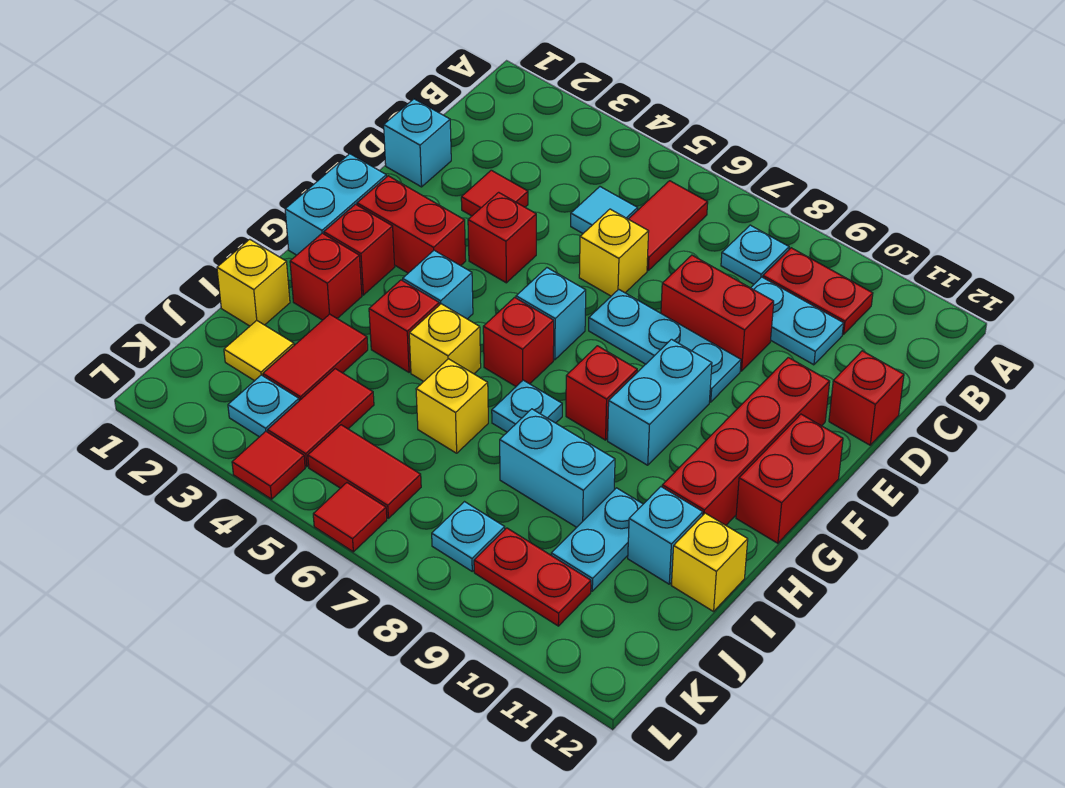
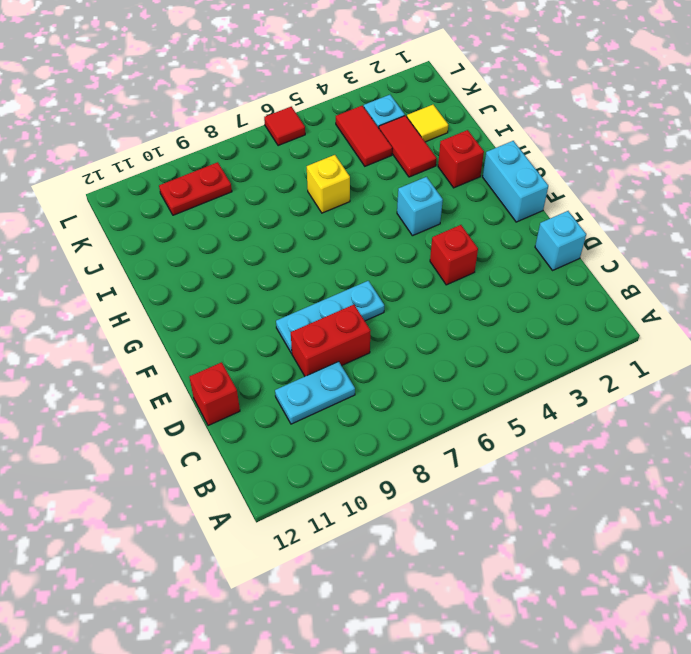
none -> red 1x2 tile [629,181,708,270]
none -> cyan 1x1 plate [721,225,789,284]
none -> red 1x2 plate [763,248,873,334]
none -> cyan 1x1 tile [571,187,638,233]

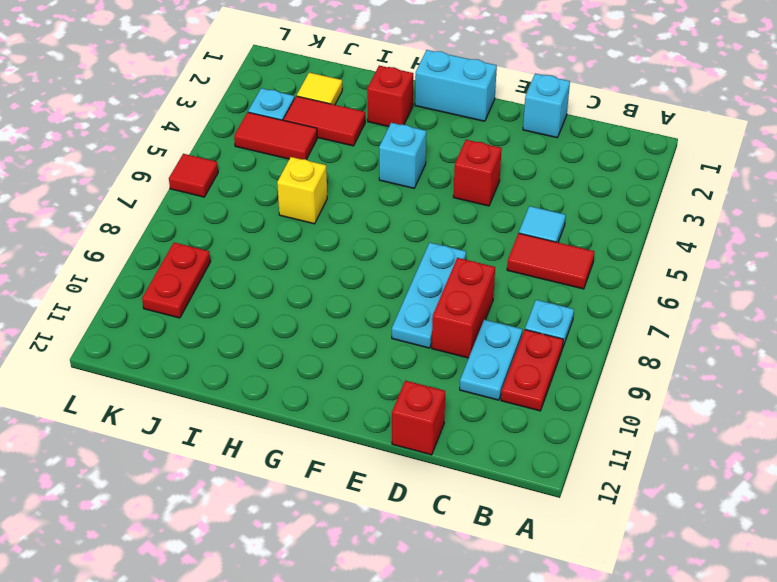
none -> red 1x1 tile [461,170,528,216]
none -> yellow 1x1 brick [579,209,649,296]
none -> red 1x4 brick [662,357,830,525]
none -> red 1x2 brick [357,176,466,273]

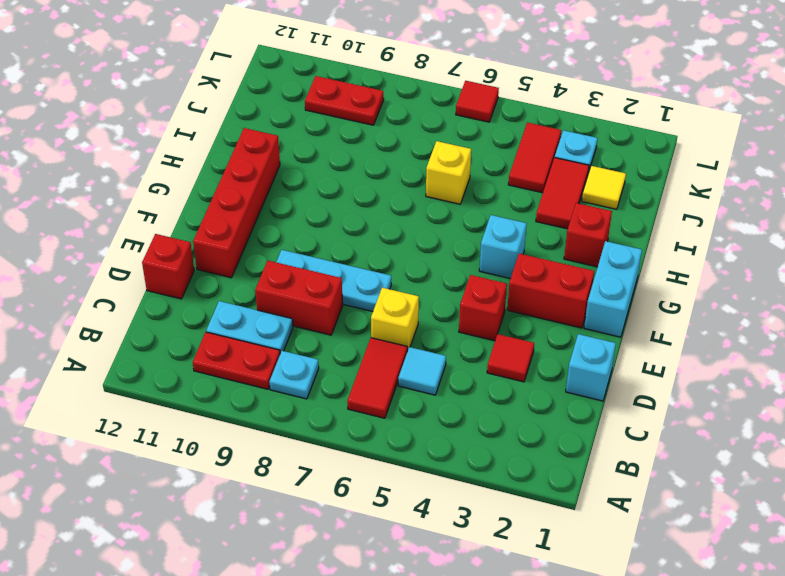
none -> cyan 1x1 brick [516,268,586,360]
none -> cyan 1x2 brick [608,339,712,465]
none -> red 1x2 brick [736,414,843,543]
none -> red 1x1 brick [324,204,395,295]

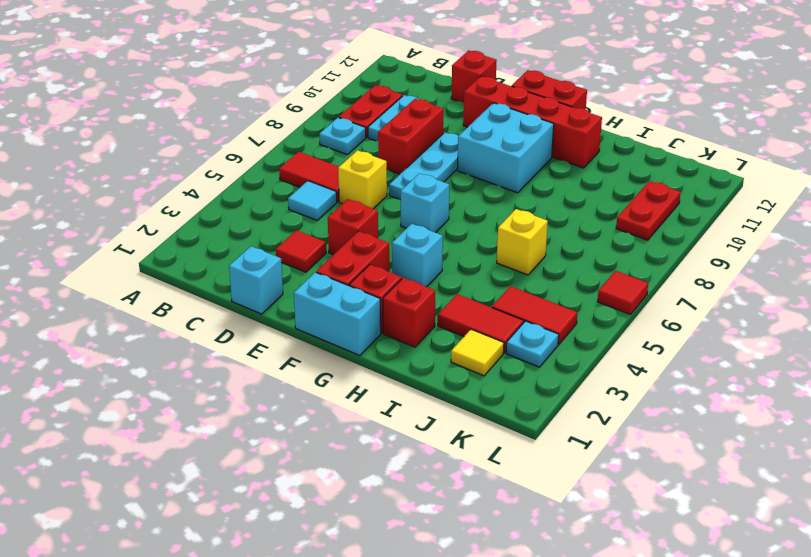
cyan 2x2 brick [457,103,554,193] -> cyan 1x2 brick [608,339,712,465]
none -> red 1x1 brick [483,297,554,386]
none -> red 1x1 brick [566,346,637,440]
none -> red 1x1 brick [369,280,439,372]
none -> yellow 1x1 brick [409,304,481,381]

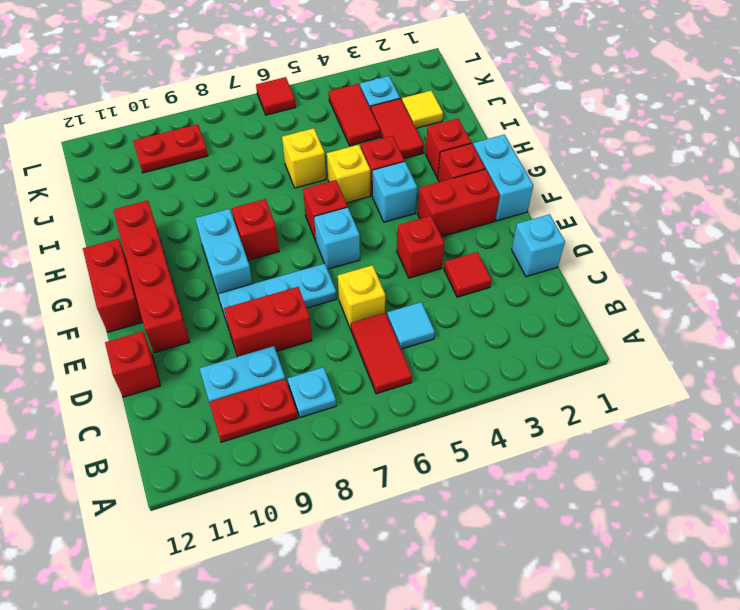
none -> cyan 1x1 plate [492,380,562,432]
none -> yellow 1x1 brick [217,239,290,326]
none -> cyan 1x2 brick [500,409,615,527]
none -> cyan 1x2 plate [551,488,643,591]

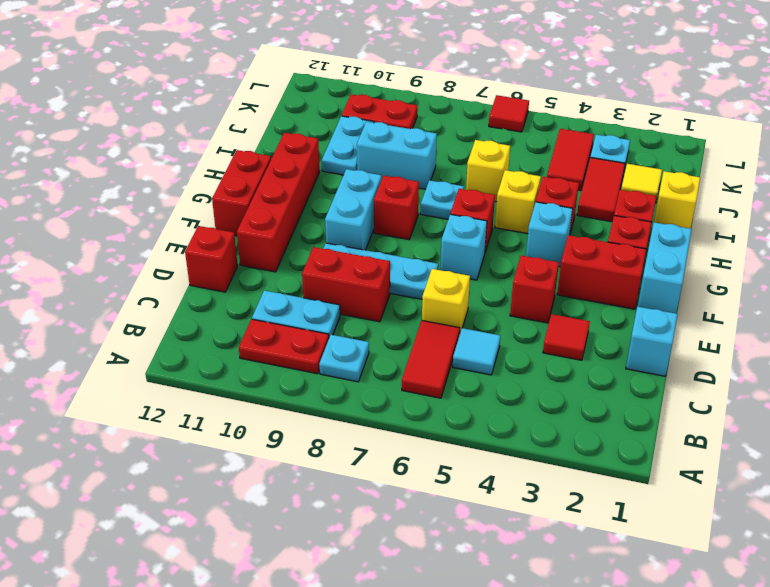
none -> cyan 1x1 brick [628,487,703,584]
none -> yellow 1x1 brick [671,513,748,611]
none -> red 1x2 tile [308,425,421,518]
none -> cyan 1x1 plate [432,502,505,571]

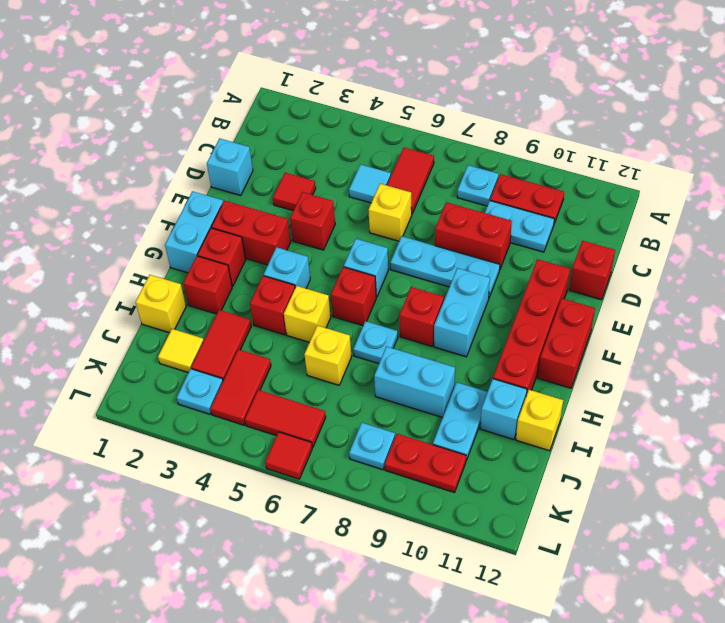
none -> red 1x1 tile [232,431,305,499]

